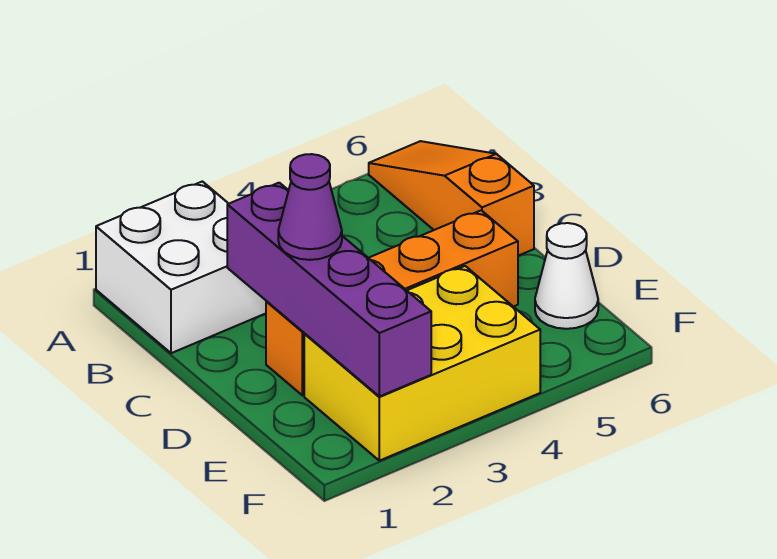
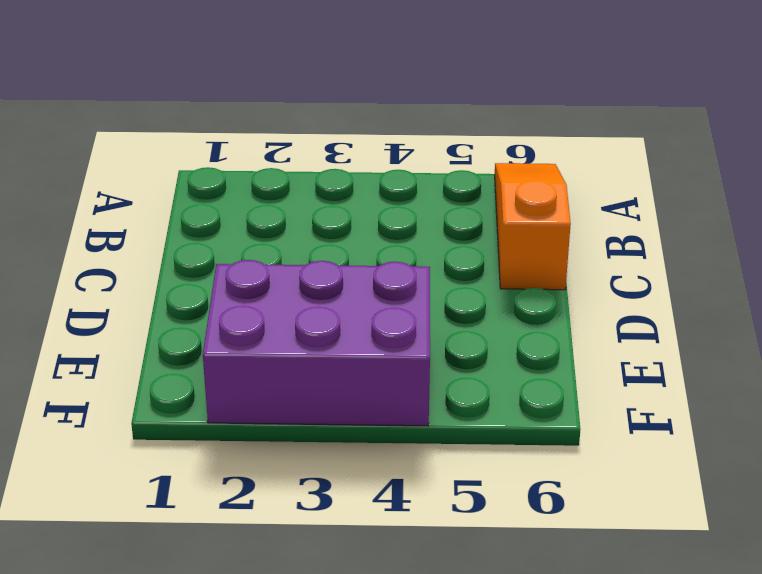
purple 2x3 brick [203,260,430,426] -> yellow 2x3 brick [304,266,540,461]
none -> white 2x2 brick [96,181,266,353]
none -> orange 1x4 brick [266,210,518,395]

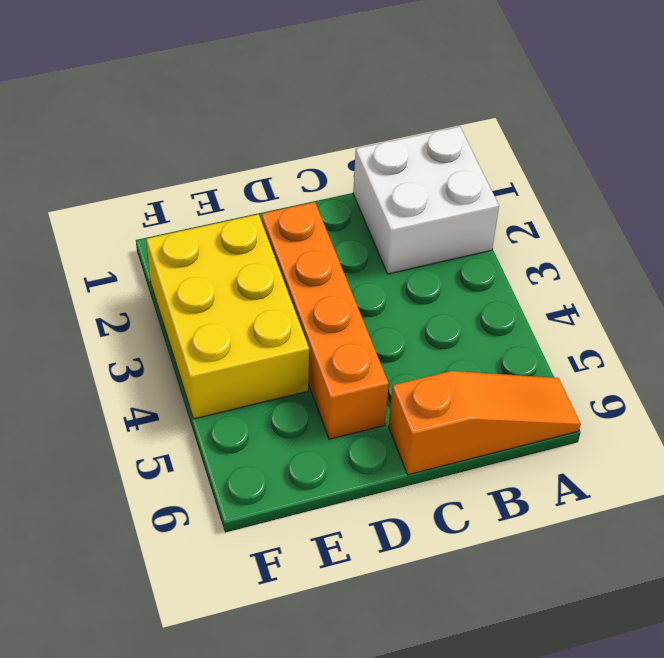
none -> white 1x1 cone [535,223,598,329]
none -> purple 1x4 brick [227,183,431,397]

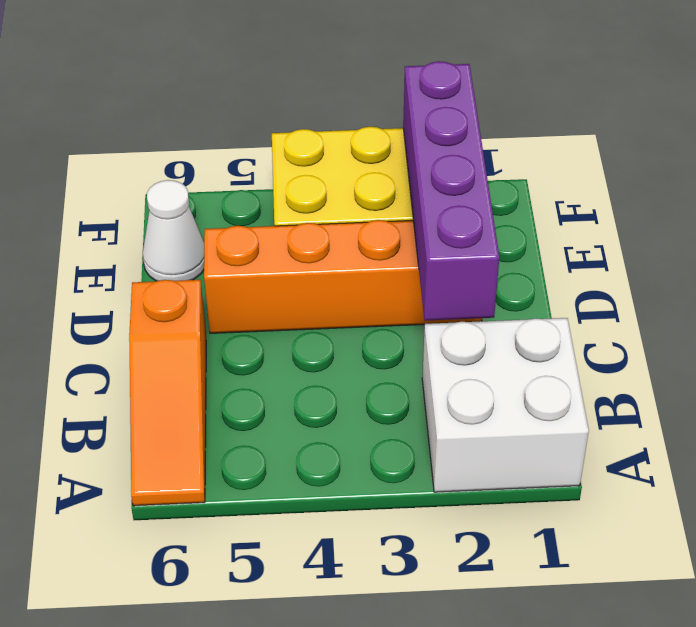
none -> purple 1x1 cone [278,154,342,260]

